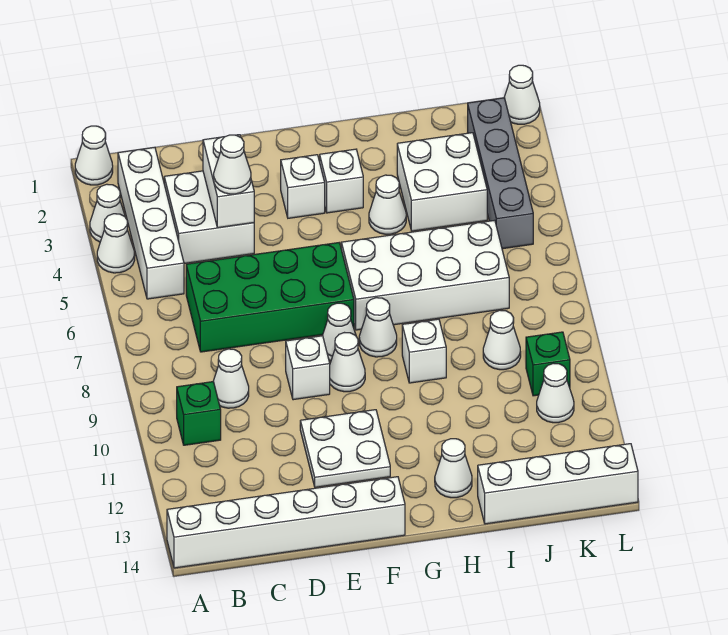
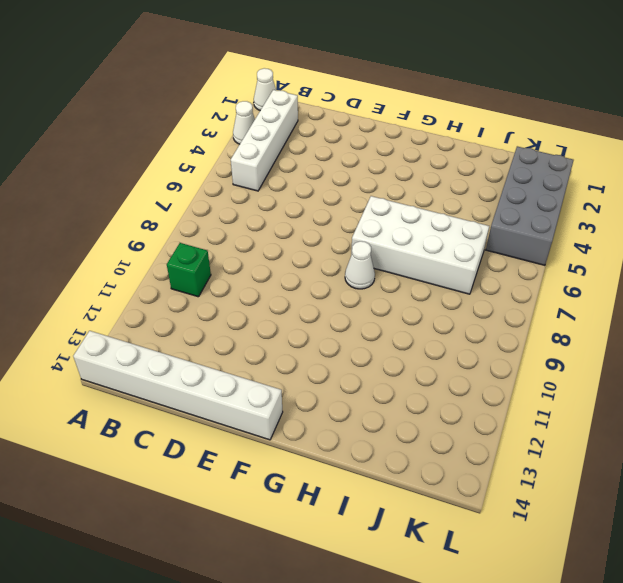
grey 2x4 brick [486,146,574,265] -> grey 1x4 brick [468,98,533,249]
none -> white 1x1 cone [97,214,135,273]
none -> white 2x2 brick [164,171,254,264]
none -> green 2x4 brick [186,243,354,352]

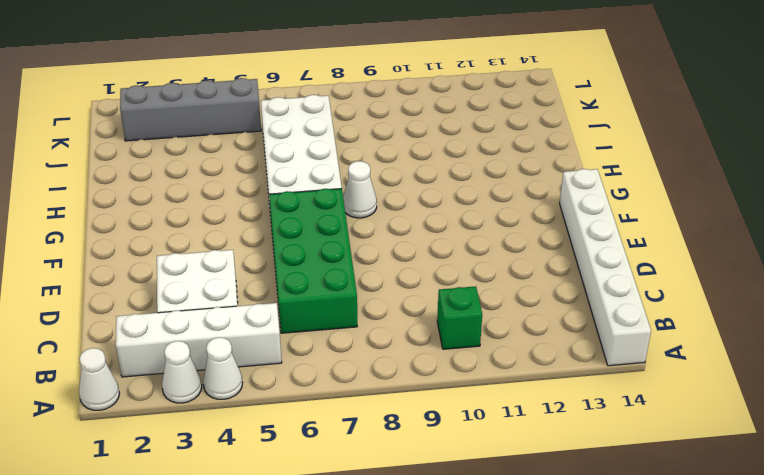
none -> white 1x1 cone [213,349,249,408]
none -> white 1x1 brick [286,336,330,400]
none -> white 2x2 plate [300,410,390,487]

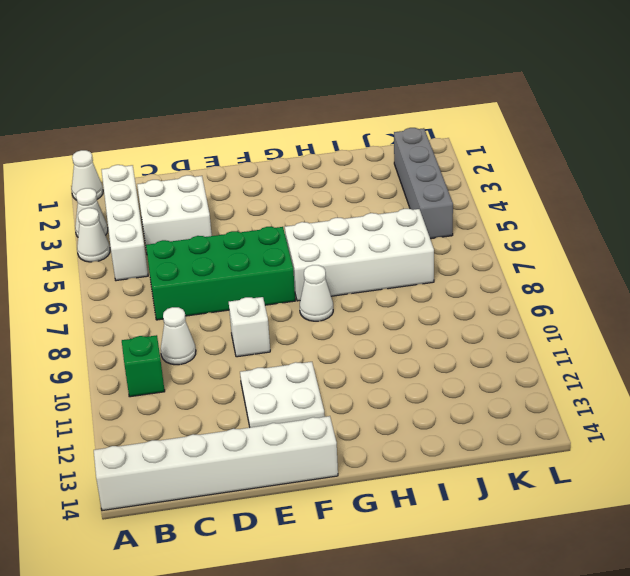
none -> white 1x1 brick [281,155,325,218]
none -> white 1x1 cone [322,303,356,361]
none -> white 1x1 cone [330,333,365,392]

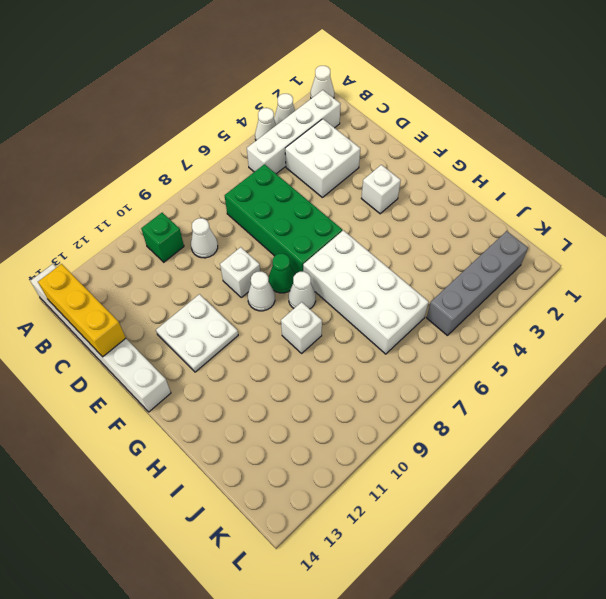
yellow 1x3 brick [38,264,126,357] -> none
green 1x1 cone [268,254,295,293] -> white 1x1 cone [322,303,356,361]
none -> white 1x1 brick [320,149,363,213]
none -> white 1x1 cone [369,175,406,234]
none -> white 1x1 cone [435,439,472,498]

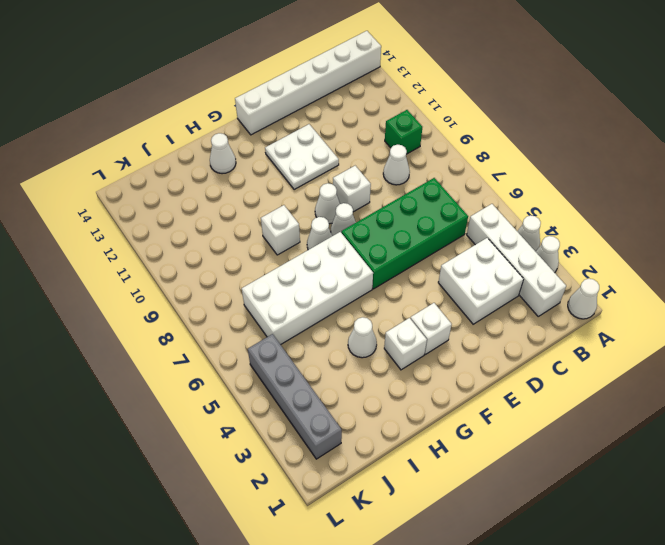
none -> white 2x2 brick [397,133,487,231]
none -> white 1x4 brick [478,444,638,524]
none -> white 1x1 cone [483,310,521,370]

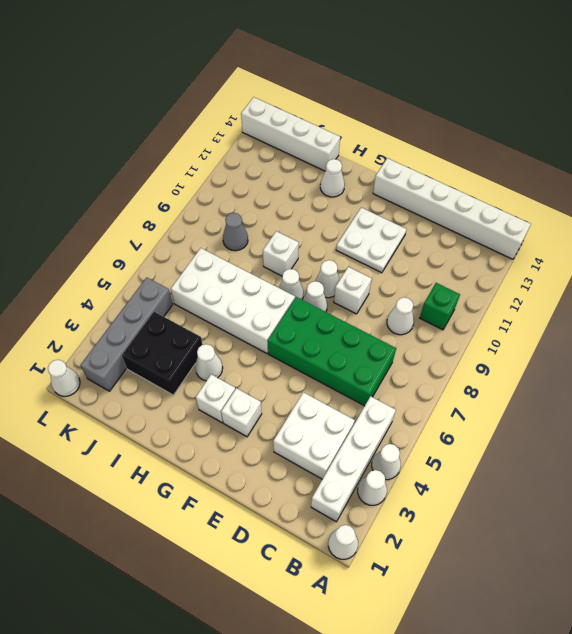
black 2x2 brick [122,312,203,395] -> white 2x2 brick [397,133,487,231]
grey 1x1 cone [223,213,248,251] -> white 1x1 cone [483,310,521,370]
none -> green 1x1 brick [526,332,570,396]
none -> white 1x1 cone [537,363,574,423]
none -> white 1x2 brick [203,135,254,228]

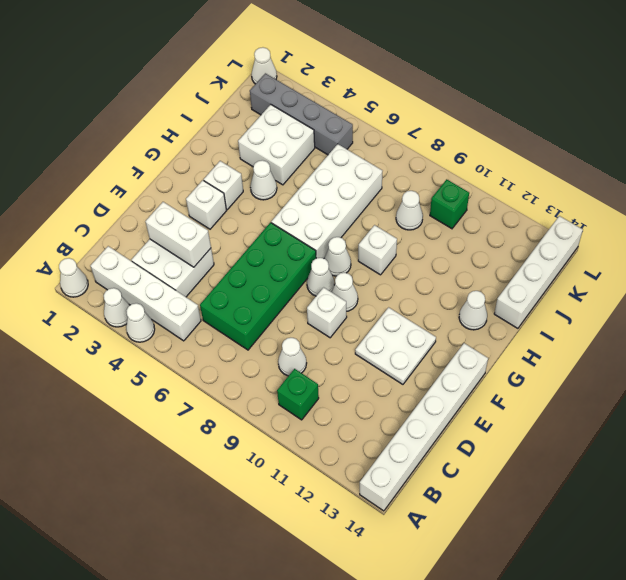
none -> white 1x1 cone [537,363,574,423]
none -> white 1x1 cone [214,135,251,194]

